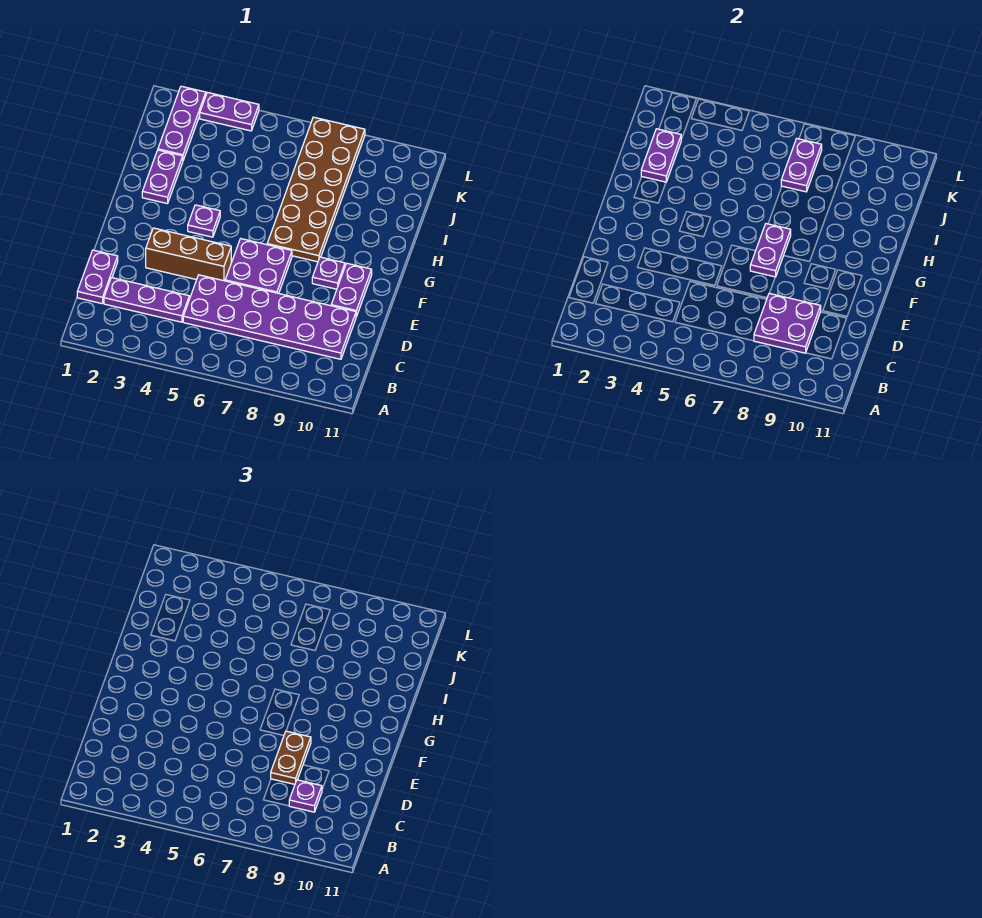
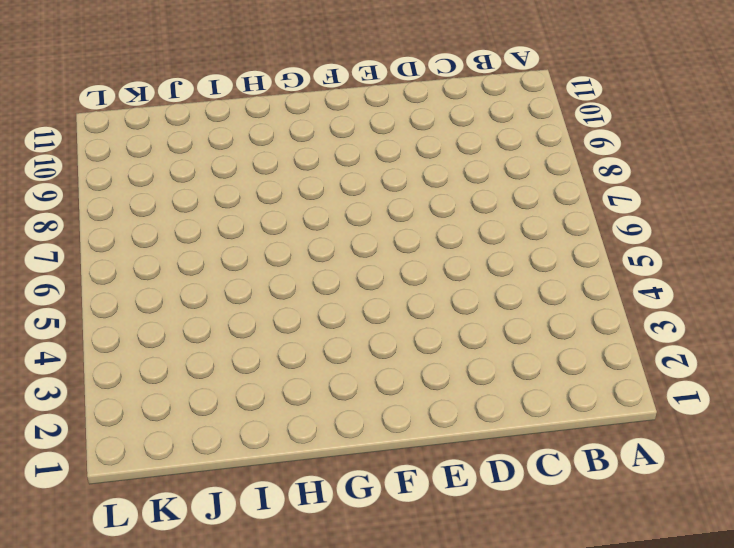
none -> purple 1x2 plate [77,250,118,304]
none -> purple 1x3 plate [104,278,189,322]
none -> purple 2x6 plate [183,275,356,359]

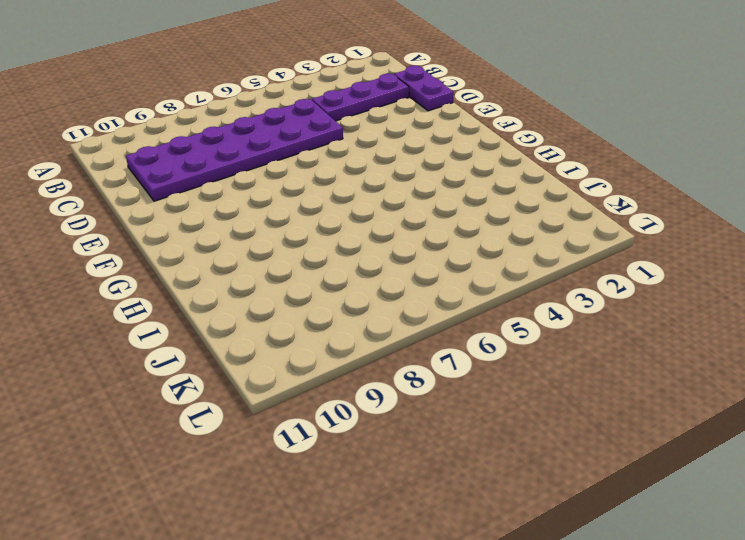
none -> brown 1x3 brick [146,228,231,281]
none -> purple 2x2 plate [225,239,292,293]
none -> purple 1x2 plate [331,263,372,317]

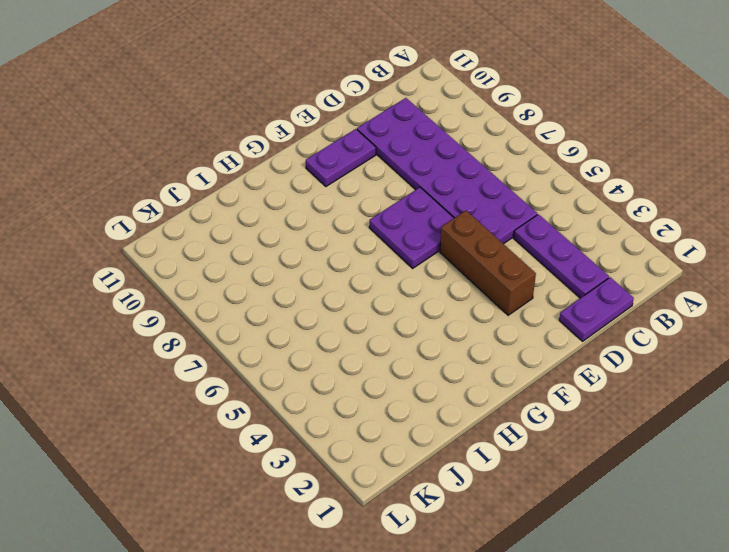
none -> purple 1x1 plate [312,257,345,289]
none -> purple 1x1 plate [188,205,220,237]
none -> brown 2x6 plate [267,117,365,262]

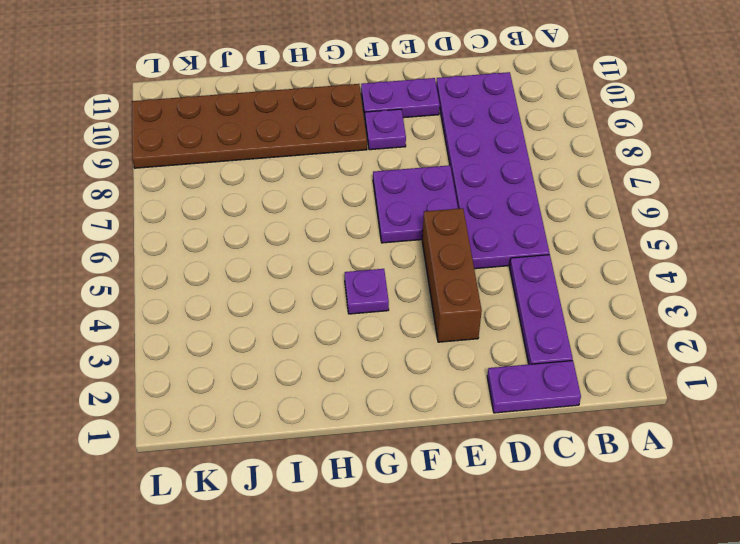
brown 2x6 plate [132,84,367,168] -> brown 2x6 plate moved to [267,117,365,262]
none -> purple 1x2 plate [142,150,183,204]
none -> purple 1x3 plate [158,86,206,160]
none -> purple 1x2 plate [200,92,259,131]

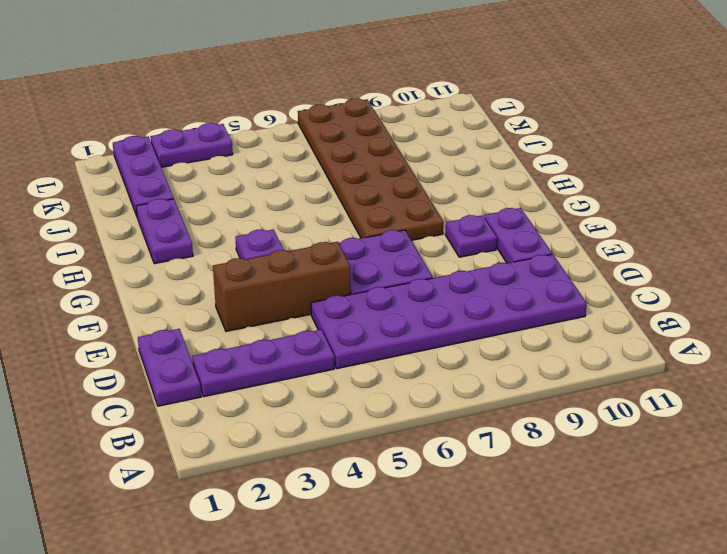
none -> purple 2x2 plate [754,293,821,353]
none -> purple 1x2 plate [750,224,791,277]
none -> purple 1x2 plate [641,129,681,182]

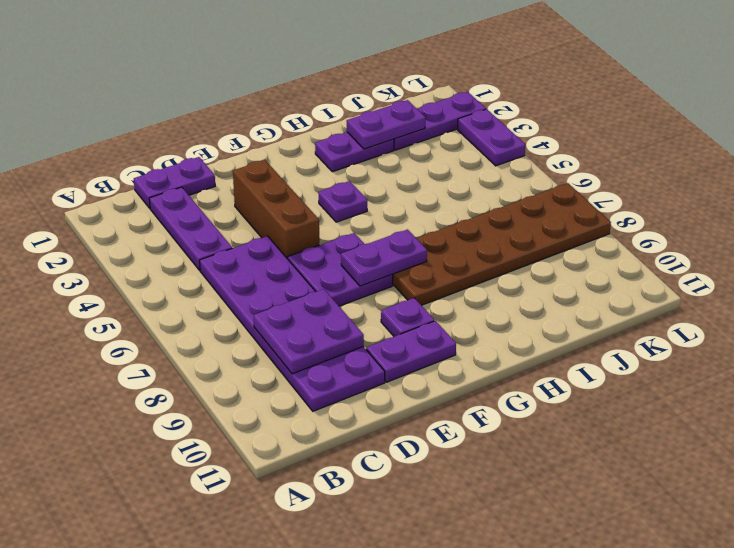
none -> purple 1x2 plate [781,139,822,192]
none -> purple 1x1 plate [289,780,322,812]
none -> brown 1x2 plate [271,731,311,784]

